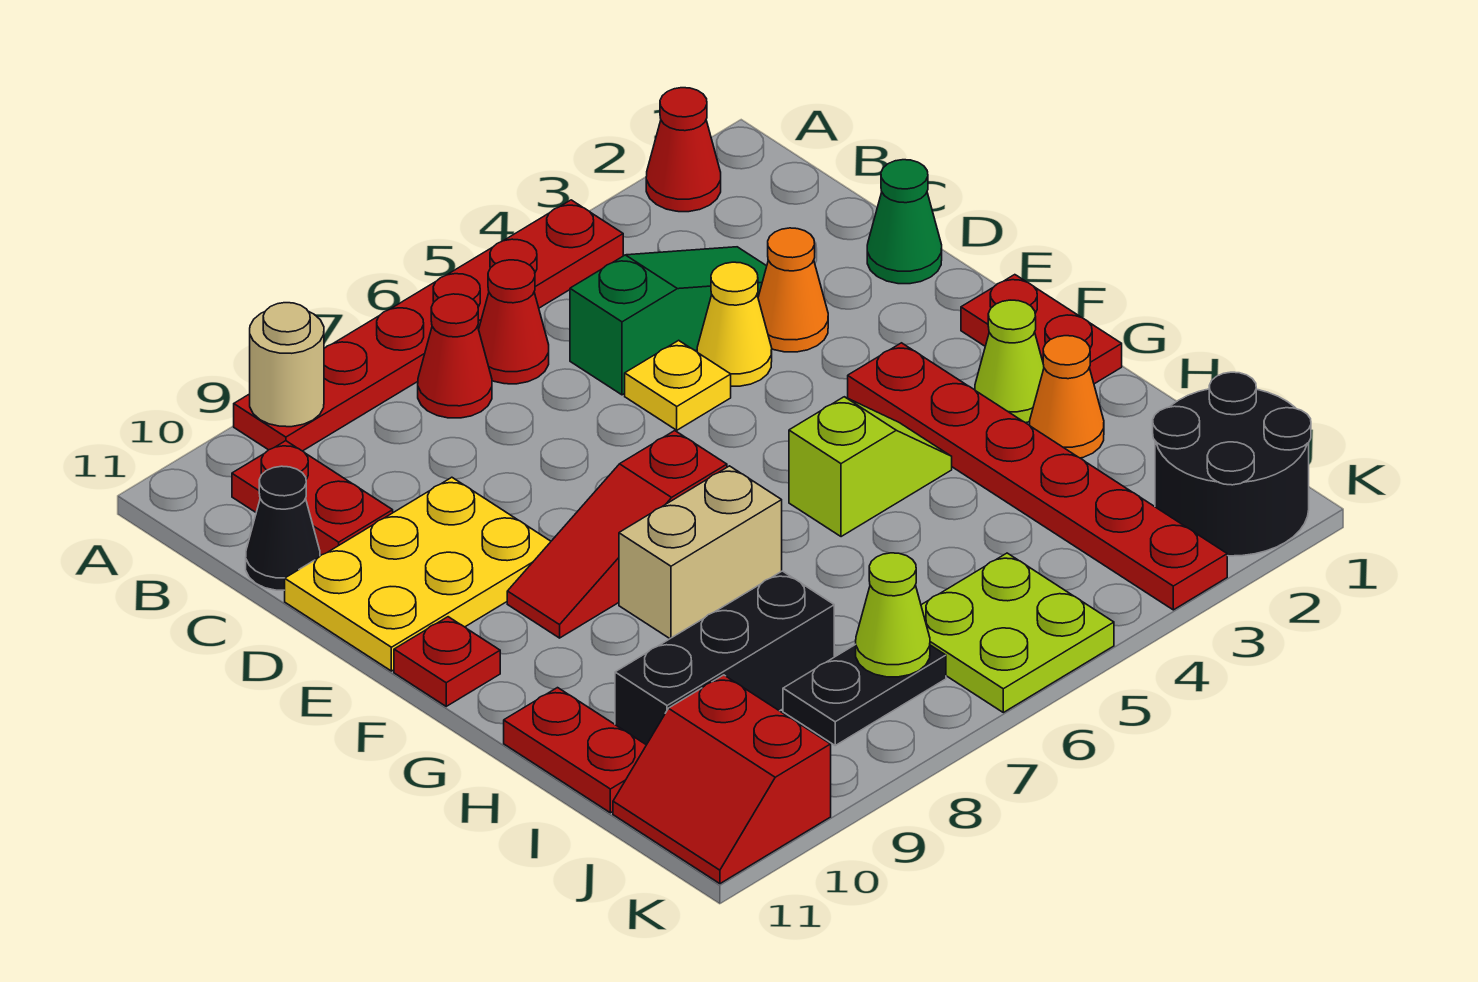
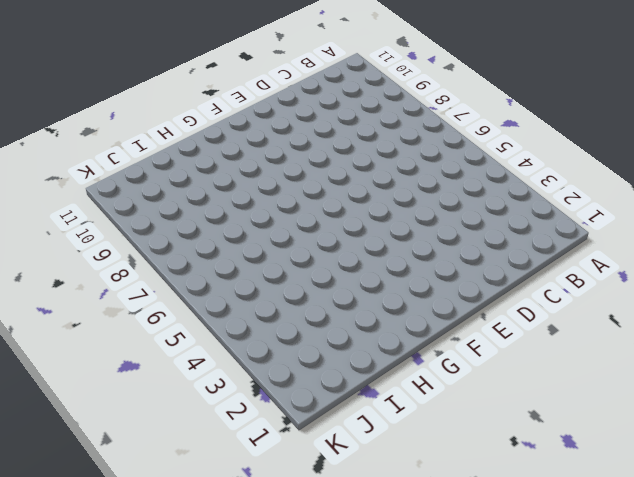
none -> red 1x1 cone [646,88,721,212]
none -> red 1x6 plate [234,200,623,451]
none -> red 1x1 cone [479,260,549,384]

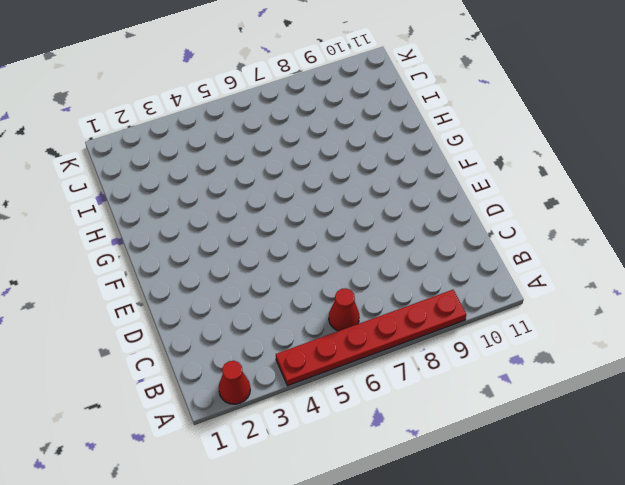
none -> red 1x1 cone [418,294,492,418]
none -> red 1x2 plate [232,441,393,555]
none -> green 1x3 slope [570,247,767,395]

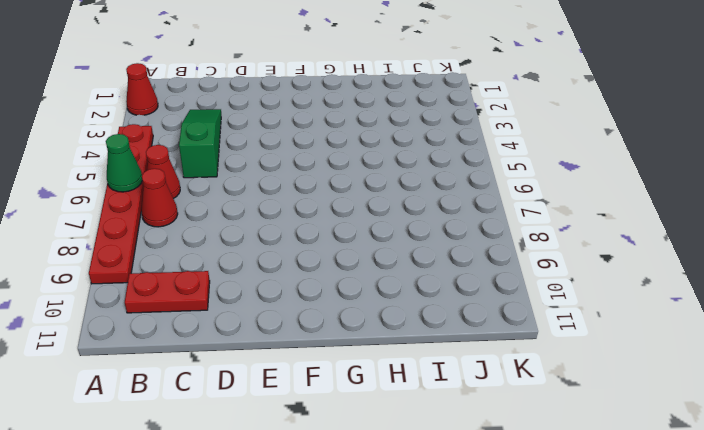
green 1x1 cone [106,134,142,192] -> green 1x1 cone moved to [867,160,942,284]
none -> black 1x1 cone [246,466,320,590]
none -> orange 1x1 cone [758,228,828,352]
none -> yellow 1x1 cone [697,262,772,386]

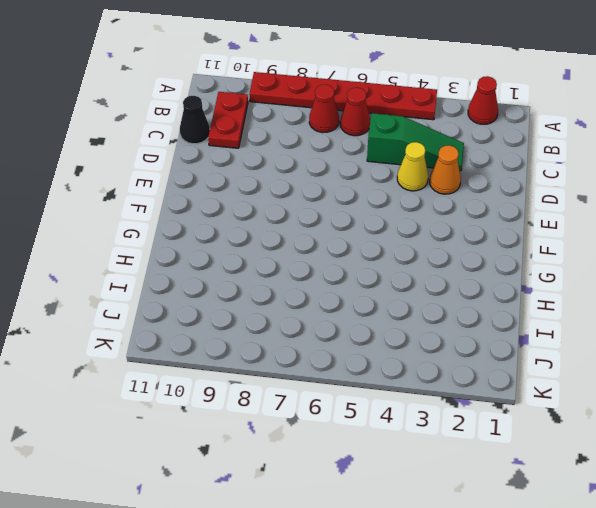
none -> green 1x1 cone [867,160,942,284]
none -> yellow 1x1 plate [625,340,731,430]
none -> yellow 2x3 plate [285,477,551,671]

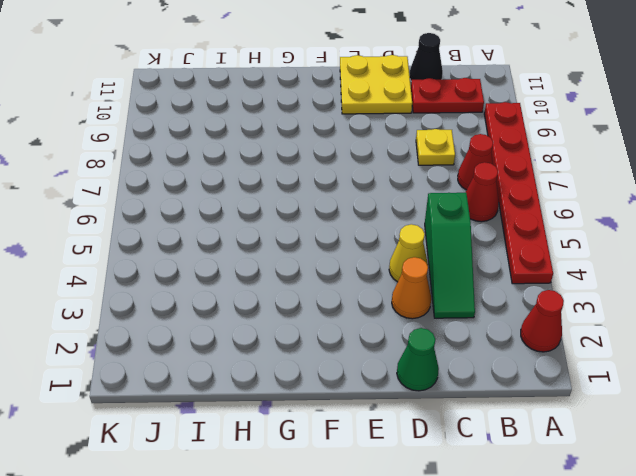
yellow 1x1 plate [416,129,455,165] -> yellow 1x1 plate moved to [625,340,731,430]
yellow 2x2 plate [340,55,412,114] -> yellow 2x3 plate [285,477,551,671]
none -> red 1x2 plate [961,275,1122,384]
none -> red 1x6 plate [848,343,1227,610]
none -> red 1x3 slope [507,431,727,638]

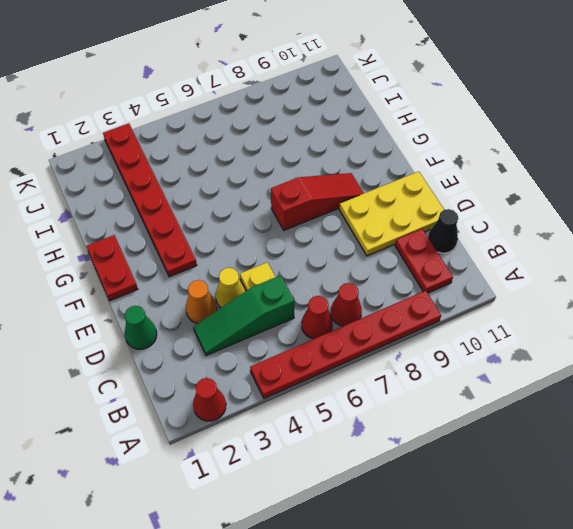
none -> red 1x1 plate [394,617,500,706]
none -> lime 1x1 cone [975,300,1044,423]
none -> lime 1x2 slope [789,397,952,537]

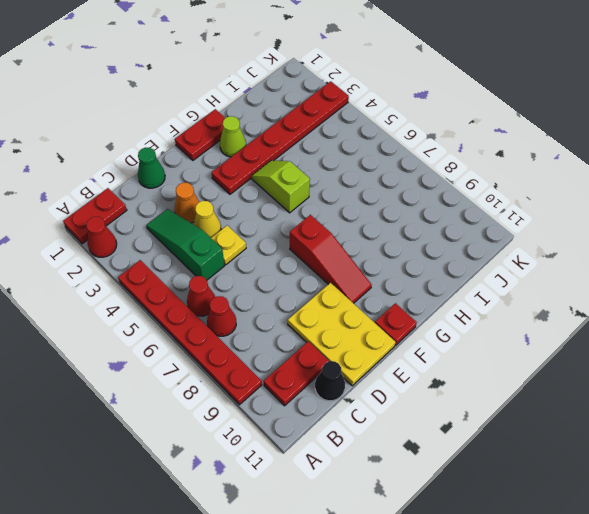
red 1x2 plate [63,188,127,244] -> red 1x2 plate moved to [504,688,646,813]
none -> tan 1x2 brick [619,466,782,639]
none -> orange 1x1 cone [1030,336,1104,458]
none -> black 1x3 brick [615,571,834,745]

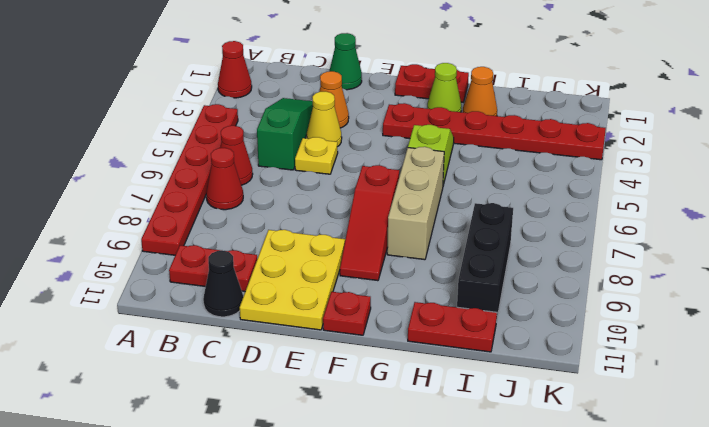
tan 1x3 brick [387,147,444,260] -> tan 1x2 brick [619,466,782,639]
none -> black 2x2 round brick [1153,372,1311,556]
none -> lime 2x2 plate [921,553,1114,712]
none -> black 1x2 plate [783,644,946,745]

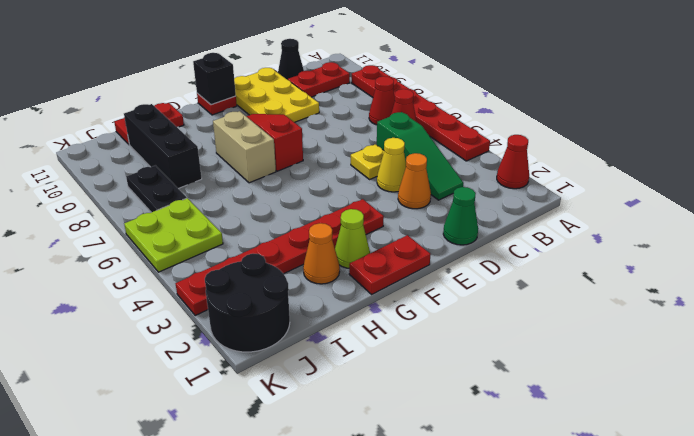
black 1x1 brick [193,53,236,105] -> none
none -> lime 1x2 slope [789,397,952,537]
none -> red 2x2 slope [613,675,831,884]
none -> tan 1x1 round brick [250,303,324,427]

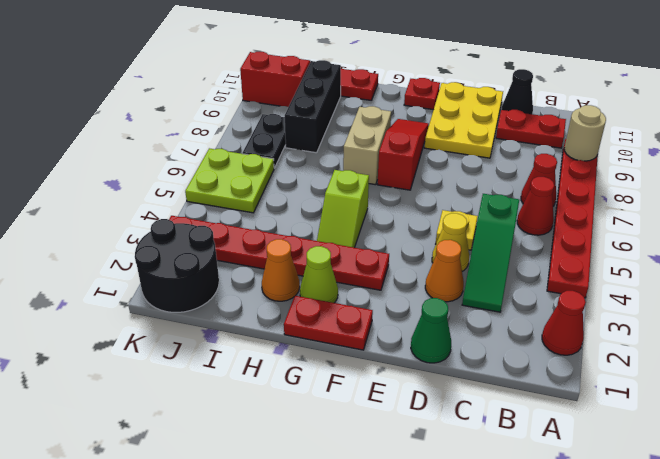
none -> lime 1x1 cone [856,553,930,677]

